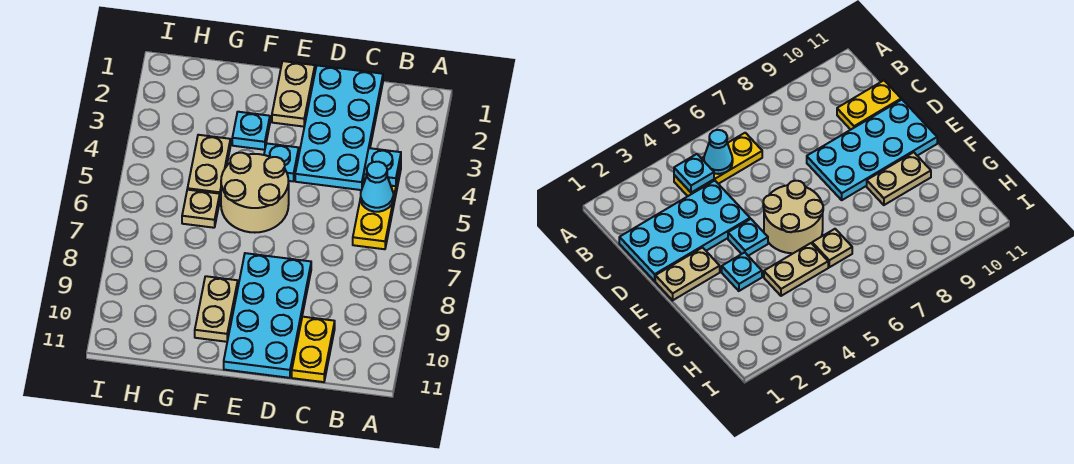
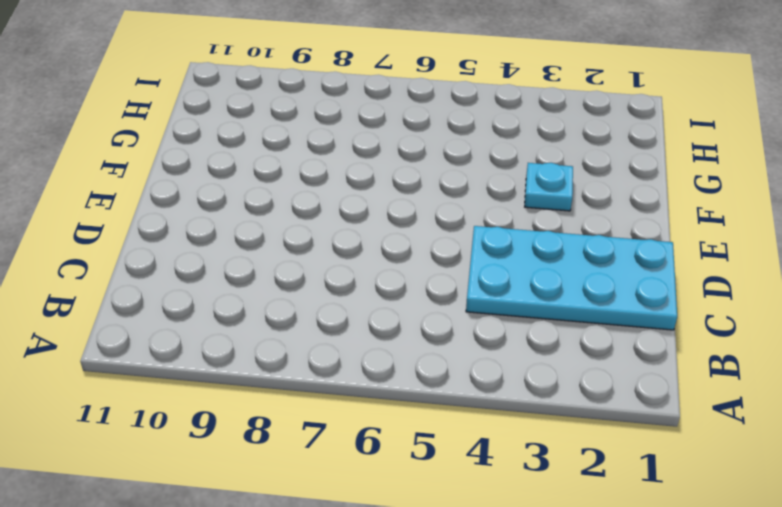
none -> yellow 1x3 plate [353,163,401,249]
none -> yellow 1x2 plate [292,317,335,382]
none -> cyan 2x4 plate [224,253,311,378]

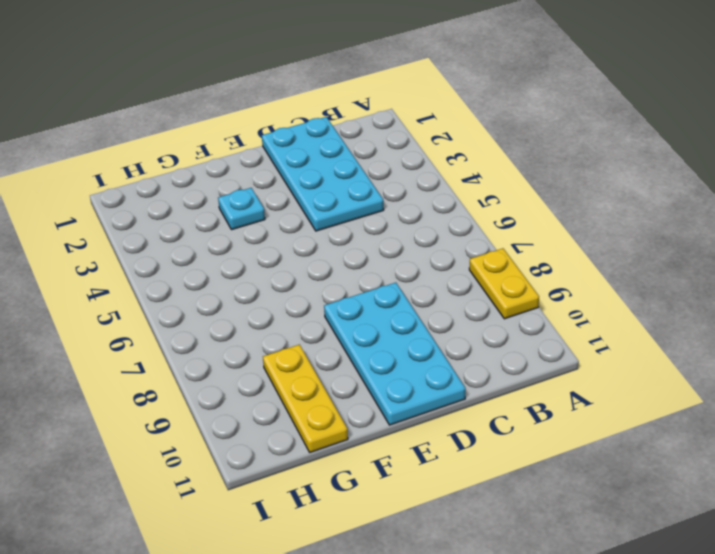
yellow 1x2 plate [469,248,539,319] -> yellow 1x2 plate moved to [292,317,335,382]
yellow 1x3 plate [263,345,348,452] -> yellow 1x3 plate moved to [353,163,401,249]
none -> tan 1x2 plate [272,61,315,127]
none -> cyan 1x1 plate [264,143,299,181]
none -> tan 2x2 round brick [221,153,289,233]

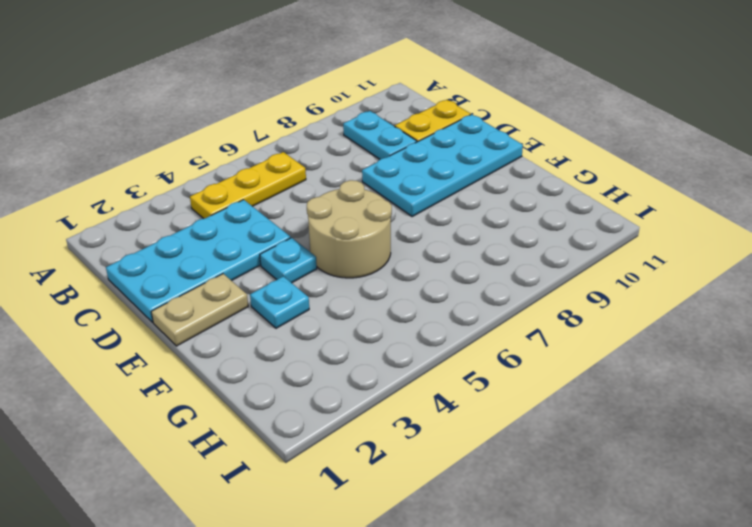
cyan 1x2 plate [343,111,417,159] -> none
none -> tan 1x2 plate [195,276,238,342]
none -> tan 1x2 plate [187,135,230,198]
none -> tan 1x1 plate [182,190,220,228]

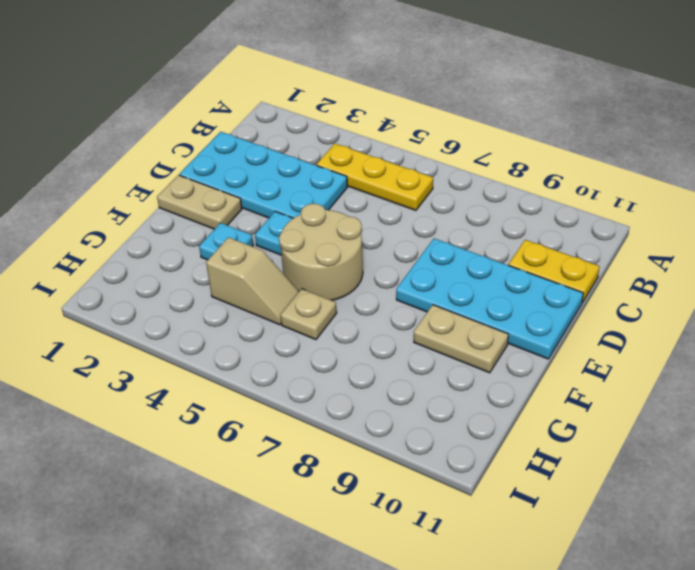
tan 1x2 slope [206,237,299,325] -> tan 1x2 plate [187,135,230,198]
none -> cyan 1x1 plate [364,148,401,186]
none -> cyan 1x1 cone [361,162,393,212]

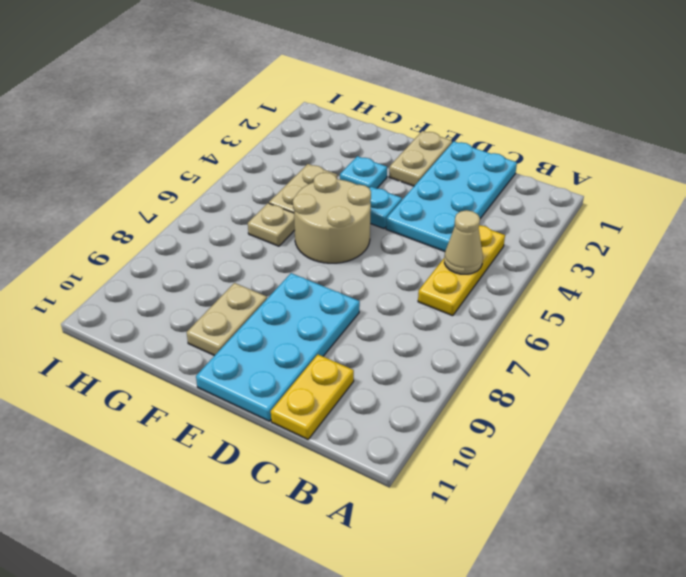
tan 1x1 cone [444,210,483,274] -> cyan 1x1 cone [361,162,393,212]
none -> cyan 1x1 plate [364,148,401,186]

